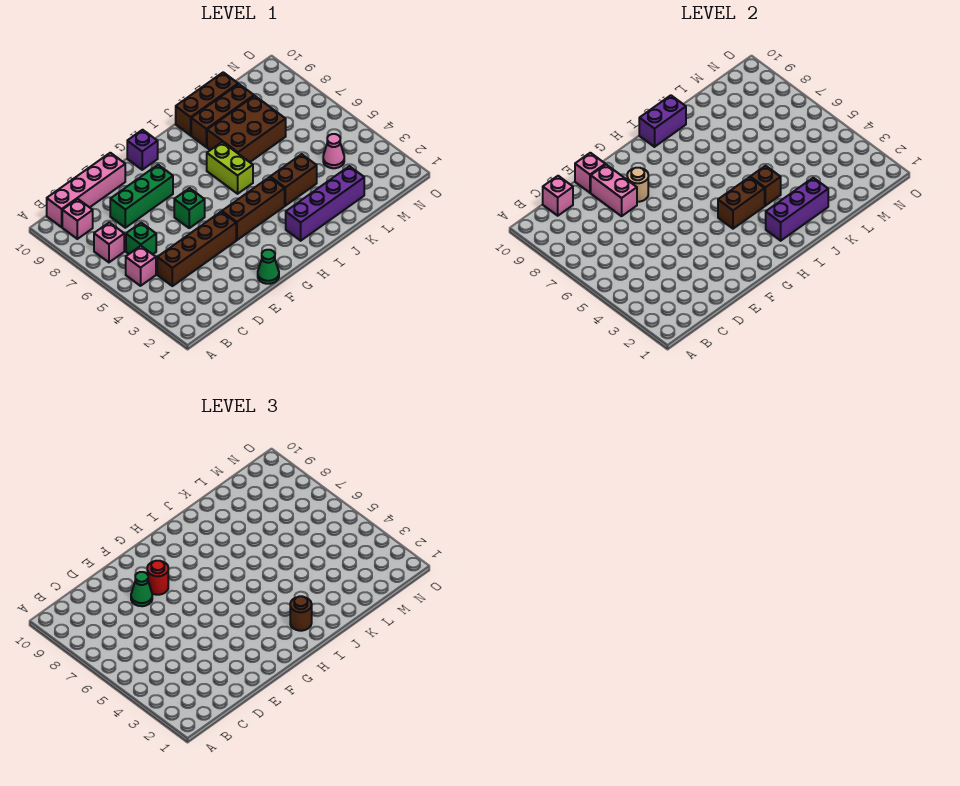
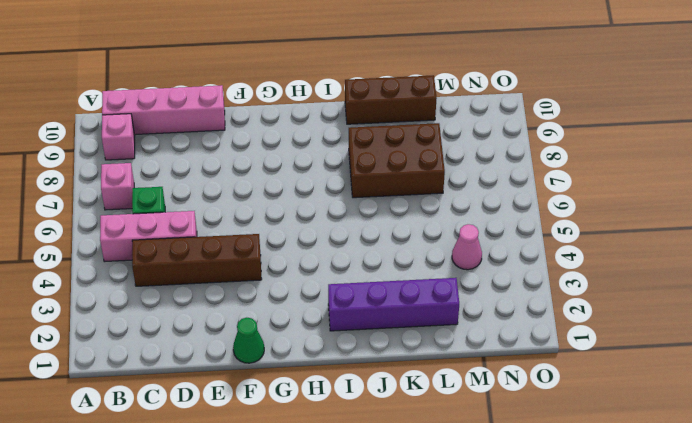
pink 1x3 brick [100,211,197,262] -> pink 1x1 brick [126,246,156,286]
none -> green 1x3 brick [110,165,173,228]
none -> green 1x1 brick [174,188,205,228]
none -> brown 1x3 brick [222,177,285,240]

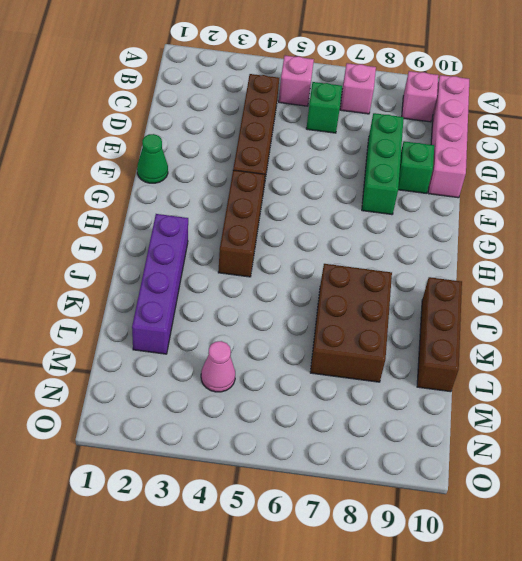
green 1x1 brick [398,141,434,194] -> green 1x1 brick moved to [174,188,205,228]
none -> purple 1x1 brick [127,130,158,170]
none -> lime 1x2 brick [207,142,253,194]
none -> brown 1x2 brick [270,154,317,206]

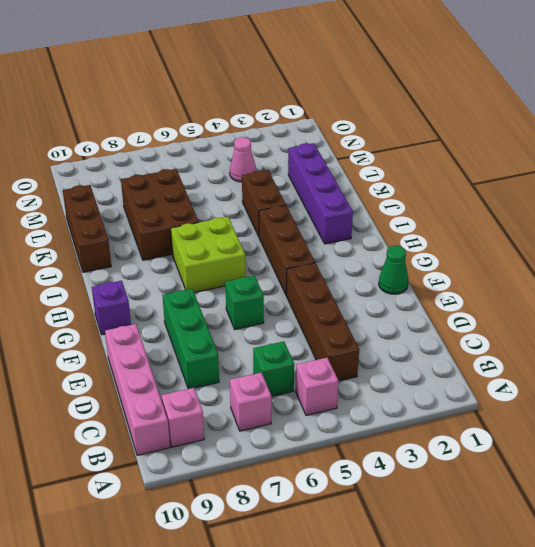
lime 2x2 brick [171,217,246,292] -> lime 1x2 brick [207,142,253,194]
none -> brown 1x3 brick [191,84,254,147]
none -> pink 1x1 brick [543,176,573,216]
none -> pink 1x2 brick [591,165,637,216]

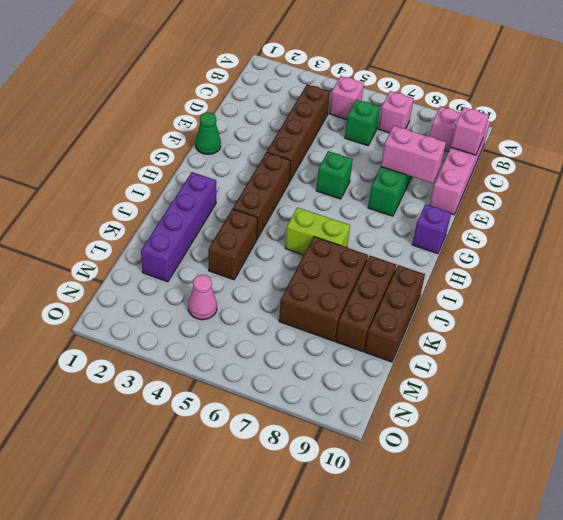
none -> pink 1x1 brick [575,153,605,193]
none -> tan 1x1 round brick [627,168,648,202]
none -> brown 1x2 brick [718,177,765,229]

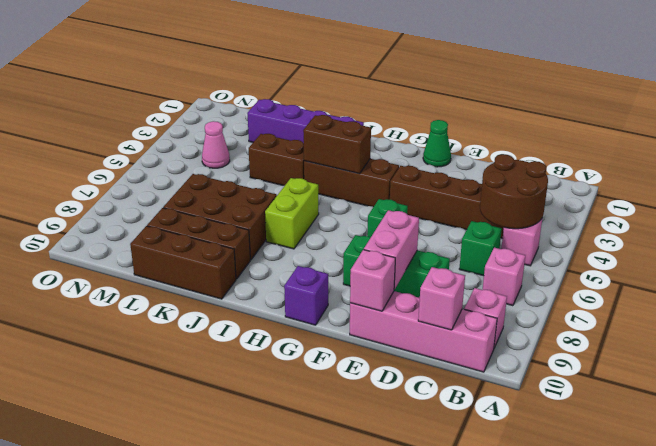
brown 2x2 round brick [480,154,548,229] -> none
none -> tan 1x1 round brick [627,168,648,202]
none -> purple 1x3 brick [766,178,828,241]
none -> purple 1x2 brick [639,95,686,147]

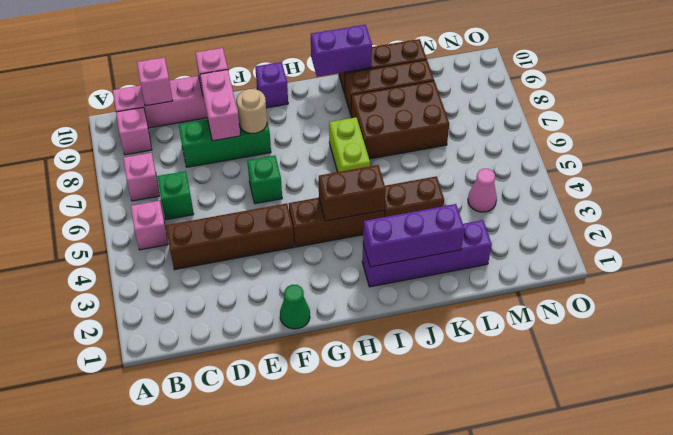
none -> brown 1x1 brick [750,166,781,206]
none -> green 1x1 cone [131,572,152,606]
none -> red 1x1 round brick [147,561,168,595]

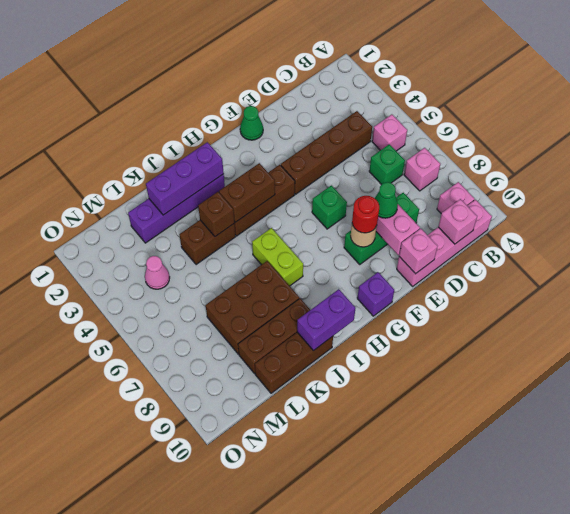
none -> brown 1x1 round brick [290,596,312,631]

